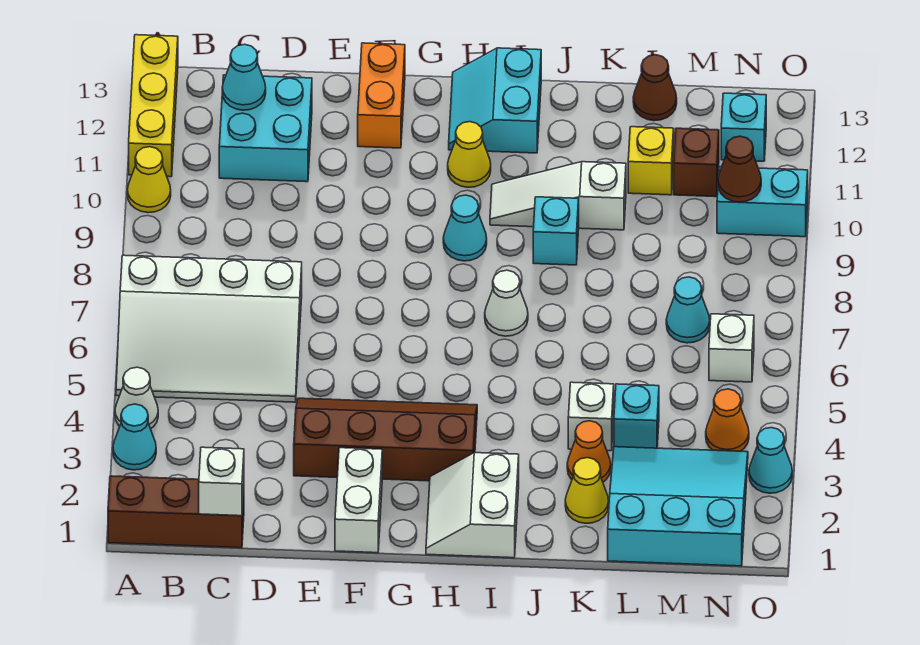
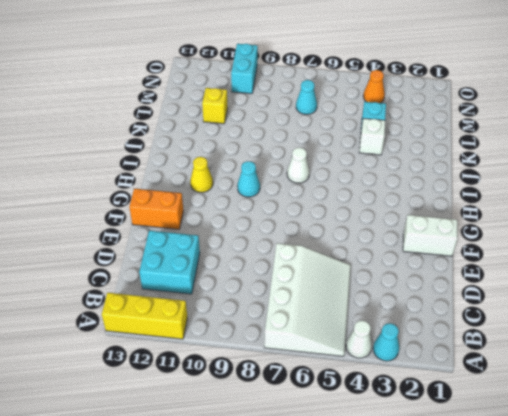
none -> brown 1x3 brick [108,476,244,548]
none -> yellow 1x1 cone [127,147,171,213]
none -> brown 2x4 slope [294,398,477,481]
none -> white 2x2 slope [426,453,519,558]

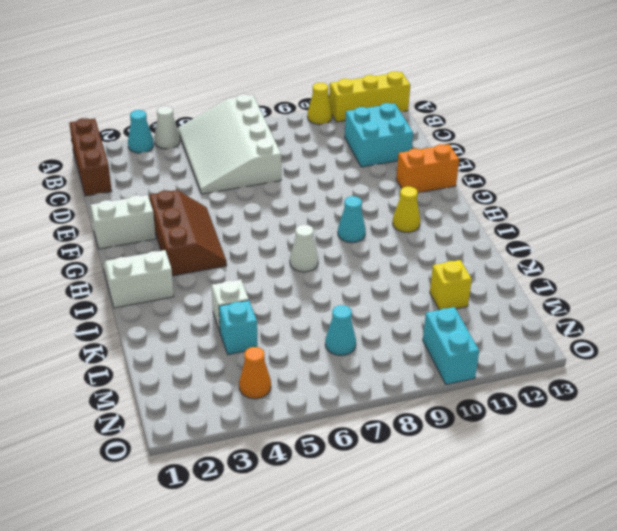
brown 2x3 slope [149,190,227,276] -> brown 2x4 slope [294,398,477,481]
none -> cyan 2x2 slope [449,48,541,153]
none -> white 1x3 slope [490,162,626,230]
none -> cyan 1x1 brick [533,197,579,265]
none -> yellow 1x1 cone [565,458,609,523]

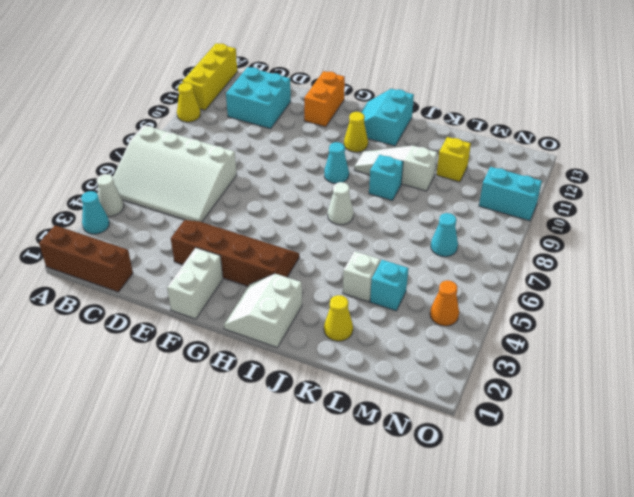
none -> orange 1x1 cone [567,421,611,482]
none -> cyan 3x3 slope [608,447,748,566]
none -> brown 1x1 cone [633,55,677,121]
none -> brown 1x1 brick [674,128,719,197]

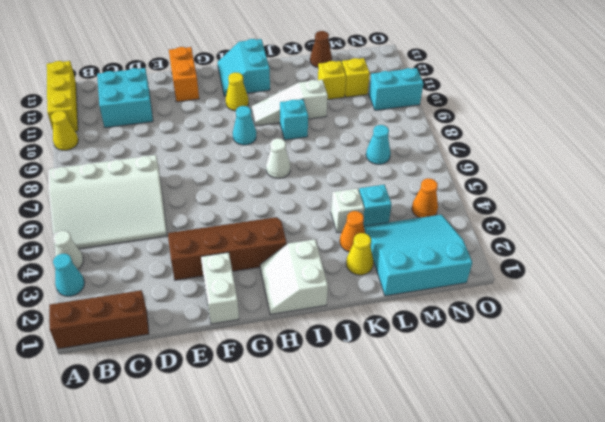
yellow 1x1 brick [342,58,370,97] -> brown 1x1 brick [674,128,719,197]
none -> white 1x1 brick [709,314,754,382]
none -> cyan 1x1 brick [721,93,766,161]
none -> cyan 1x1 cone [749,427,792,493]
none -> white 1x1 brick [199,447,244,516]

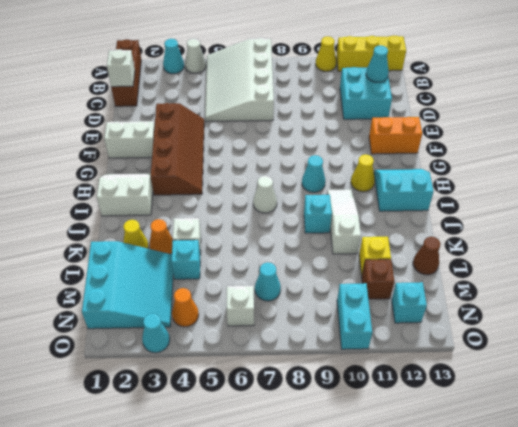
none -> brown 1x1 cone [718,136,761,202]

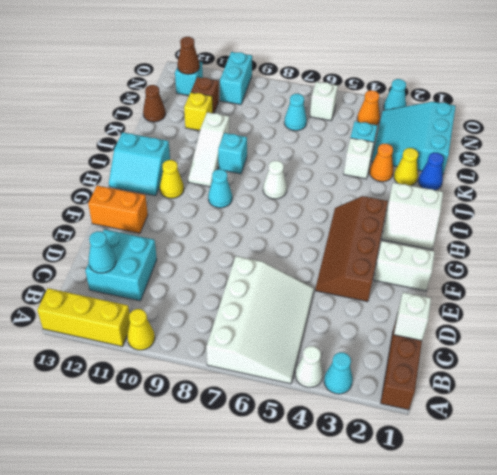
blue 1x1 cone [418,153,444,190] -> none
brown 1x1 cone [177,37,200,74] -> brown 1x1 cone moved to [718,136,761,202]

